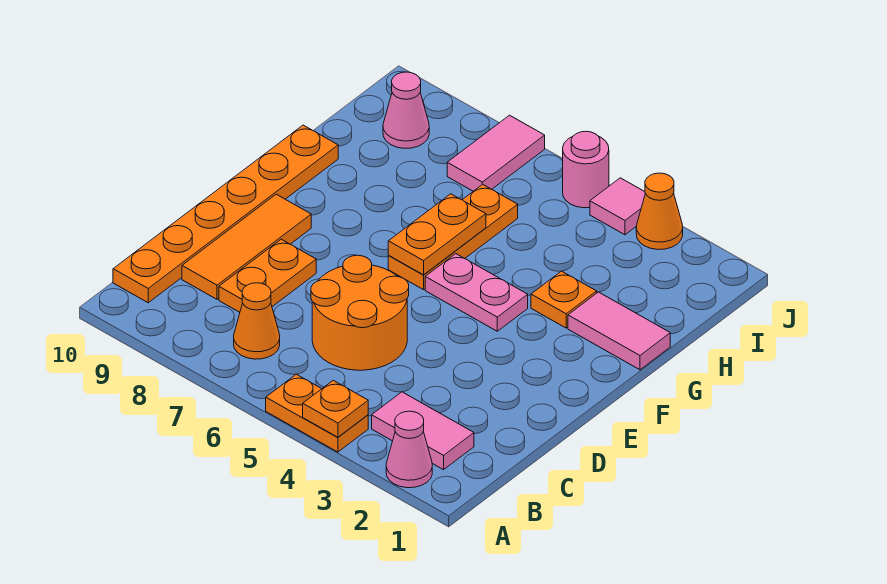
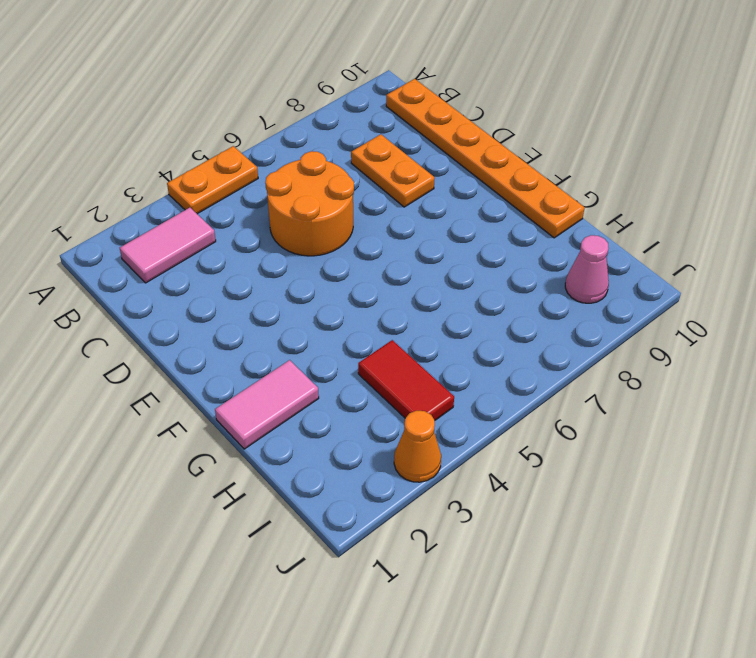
red 1x2 tile [358,340,454,420] -> none
none -> pink 1x1 cone [386,411,432,488]
none -> orange 1x1 cone [234,283,280,359]
none -> orange 1x3 tile [182,194,311,299]

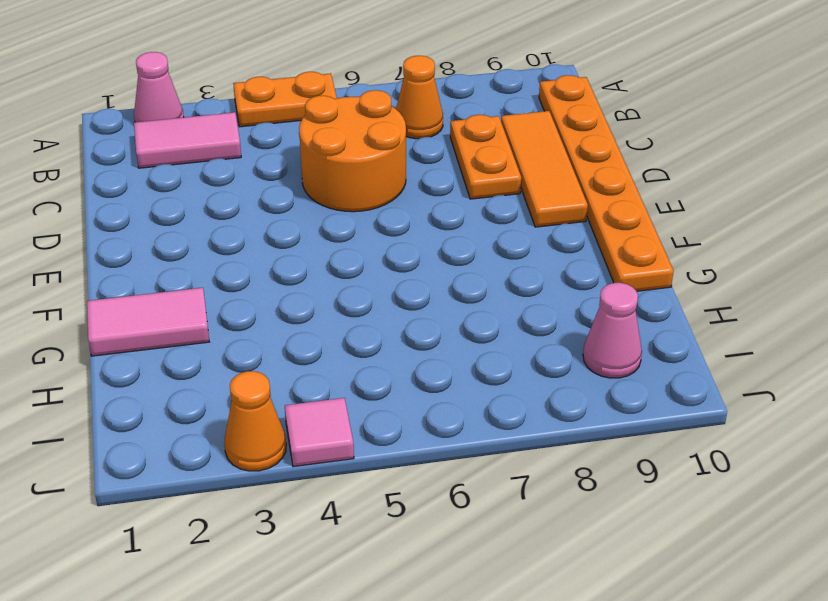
none -> pink 1x2 plate [425,254,528,331]
none -> orange 1x3 plate [388,184,518,290]
none -> orange 1x1 plate [531,271,597,328]

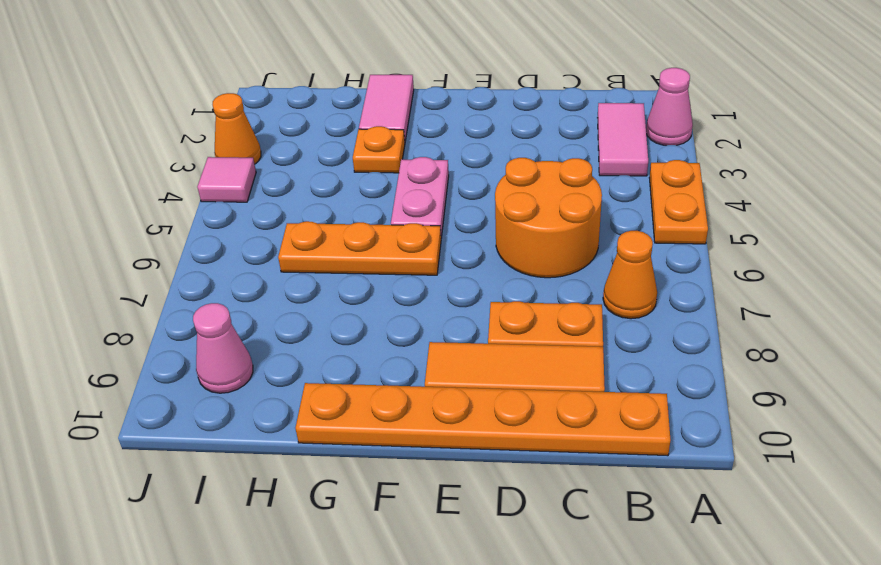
none -> pink 1x2 tile [447,115,545,191]
none -> pink 1x1 round brick [563,131,609,208]
none -> orange 1x1 plate [303,381,368,437]

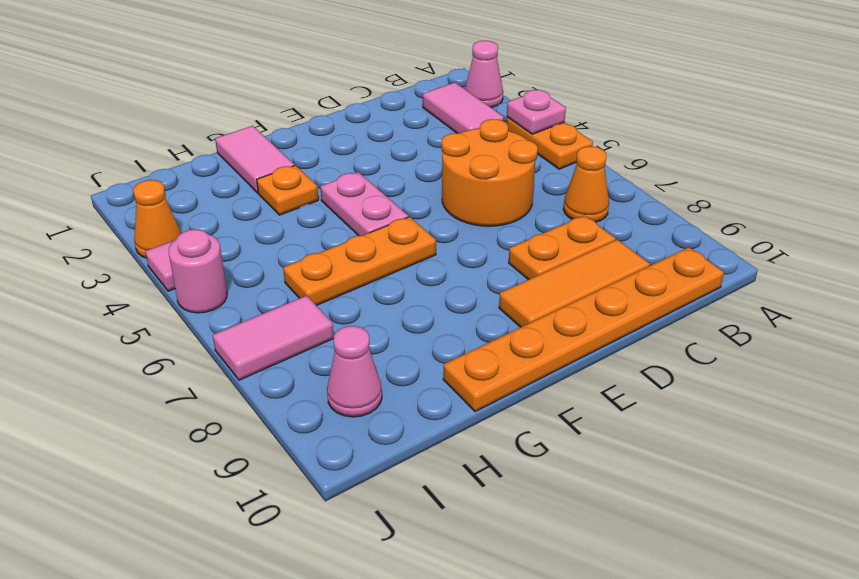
pink 1x1 plate [507,90,566,134] -> orange 1x1 plate [303,381,368,437]
none -> orange 1x2 plate [388,194,486,275]

